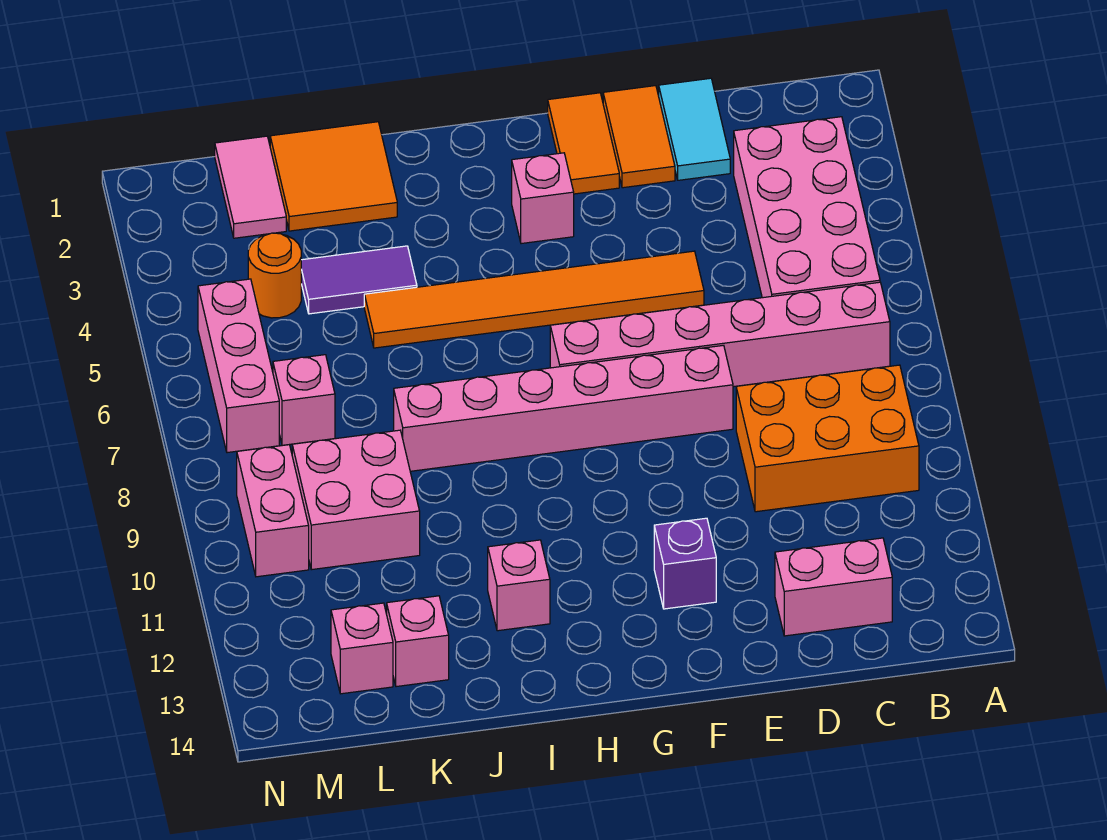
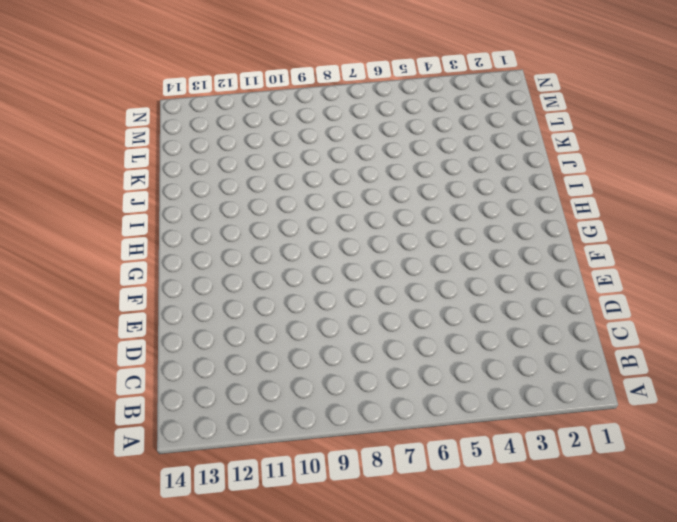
none -> pink 2x4 brick [734,117,880,298]
none -> pink 1x6 brick [550,282,890,387]
none -> orange 2x3 brick [736,365,919,512]

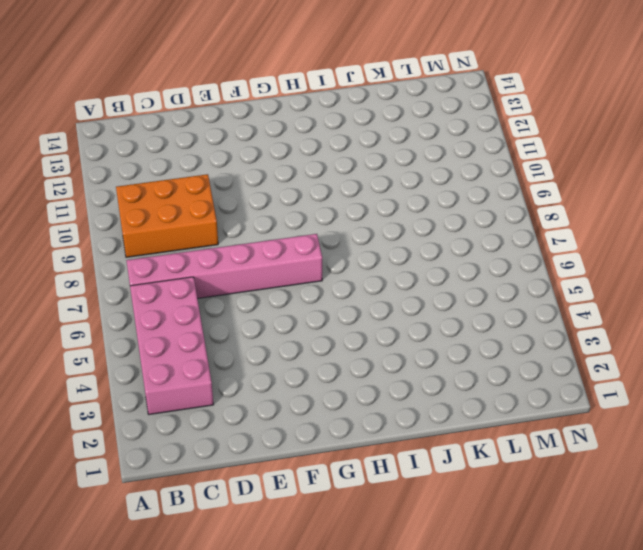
none -> pink 1x2 brick [775,538,892,636]
none -> cyan 1x2 tile [659,78,730,180]
none -> orange 1x2 tile [603,86,675,188]

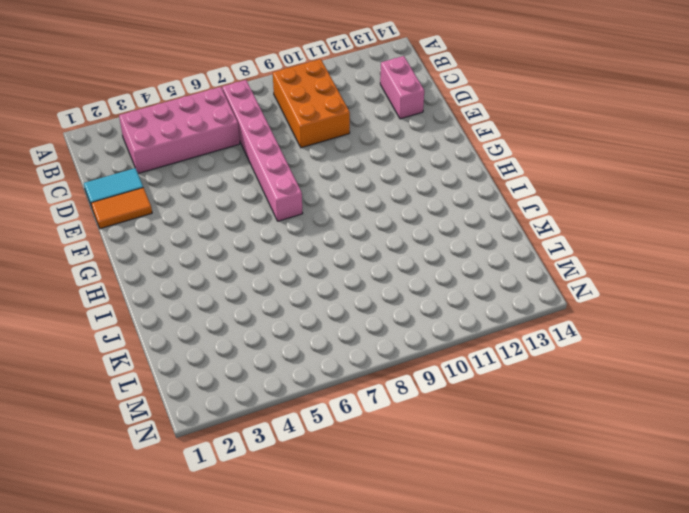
none -> orange 1x6 tile [364,251,704,348]
none -> pink 1x6 brick [394,345,733,471]
none -> orange 1x2 tile [548,93,619,194]

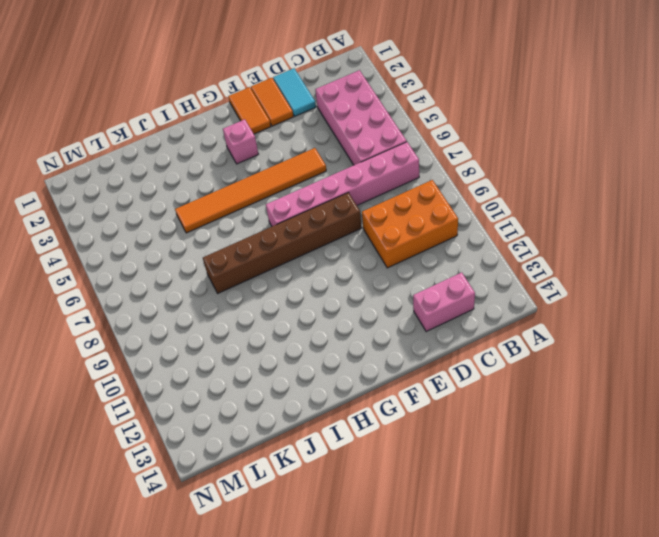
brown 1x6 brick [203,193,361,293] -> pink 1x6 brick [394,345,733,471]
none -> purple 1x1 brick [654,518,716,609]
none -> pink 1x1 brick [488,540,550,631]
none -> orange 2x2 tile [270,122,397,231]

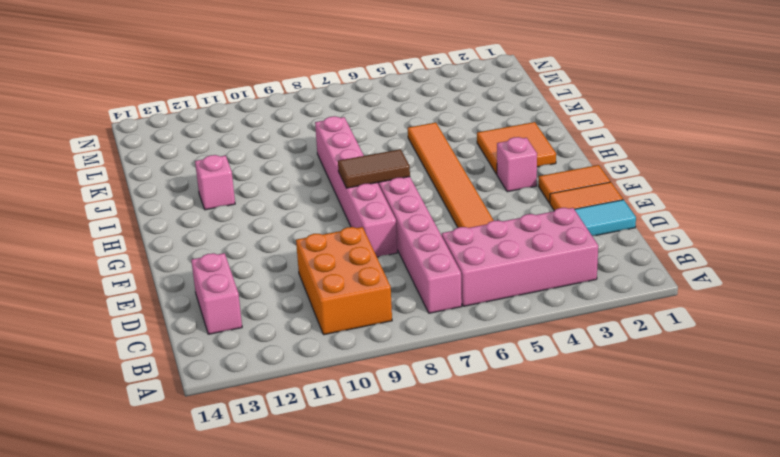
brown 1x2 tile [338,149,410,188] -> none
orange 2x2 tile [477,122,556,174] -> orange 2x2 tile moved to [270,122,397,231]
none -> purple 1x1 brick [654,518,716,609]
none -> purple 1x2 tile [301,246,417,314]
none -> pink 2x2 brick [292,430,420,570]

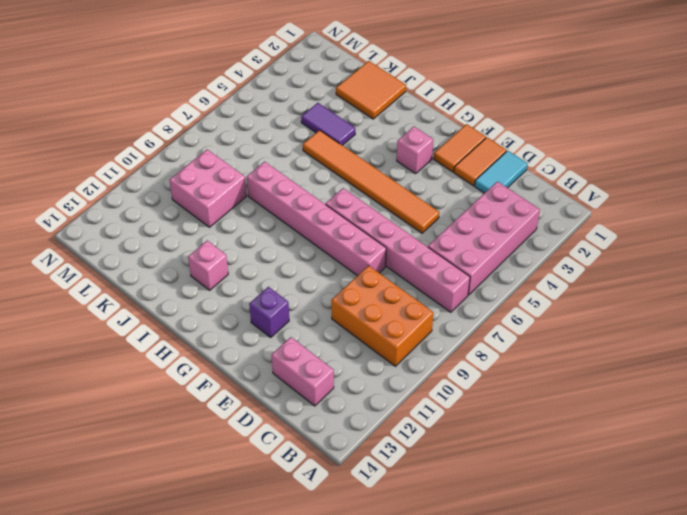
none -> pink 1x1 brick [387,596,449,687]
none -> pink 1x2 tile [215,136,286,238]
none -> orange 1x1 round brick [248,233,301,318]

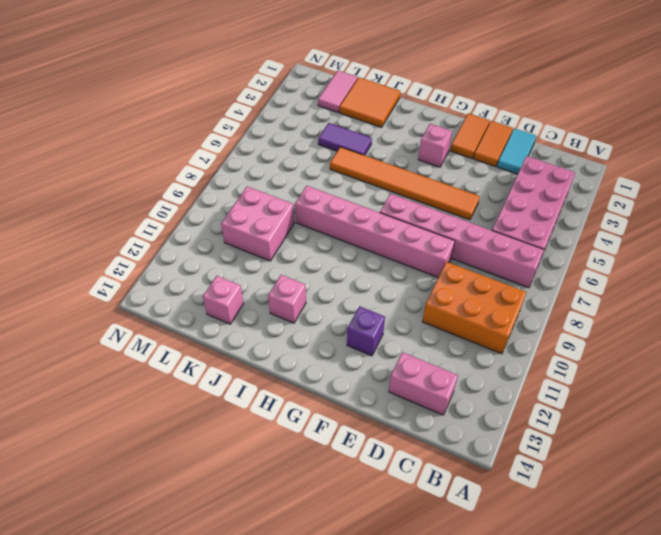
none -> orange 1x1 round brick [248,233,301,318]
none -> pink 1x1 brick [273,355,335,445]
none -> pink 1x1 brick [331,603,393,694]

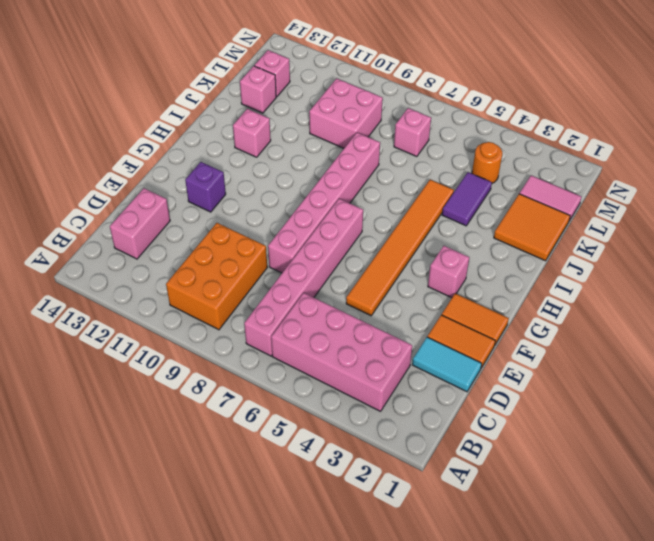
none -> pink 1x3 brick [198,279,279,453]
none -> pink 1x2 brick [237,445,309,577]

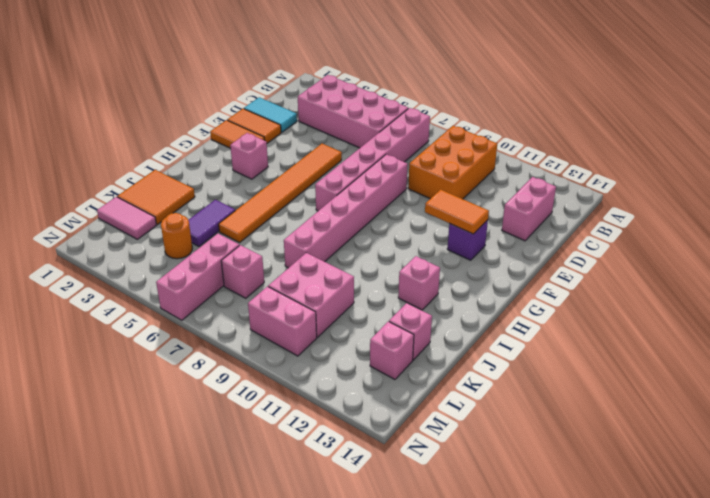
orange 1x2 tile [425,190,489,234] -> none
pink 1x3 brick [156,234,239,320] -> pink 1x3 brick turned to [198,279,279,453]

